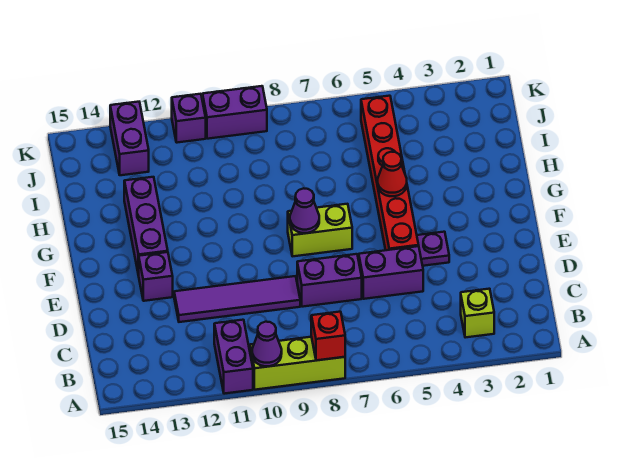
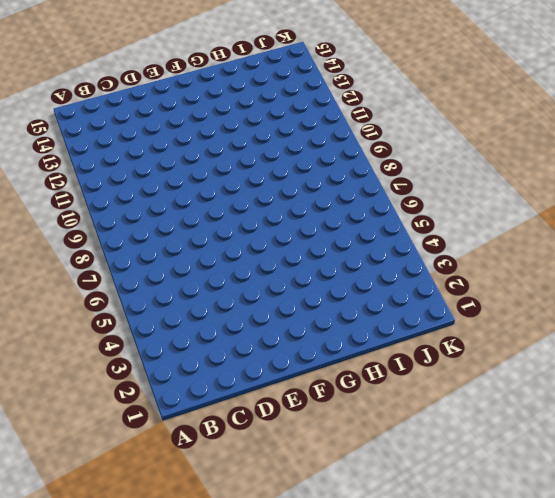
none -> lime 1x3 brick [250,337,345,390]
none -> purple 1x2 brick [214,320,253,394]
none -> lime 1x1 brick [461,289,494,338]

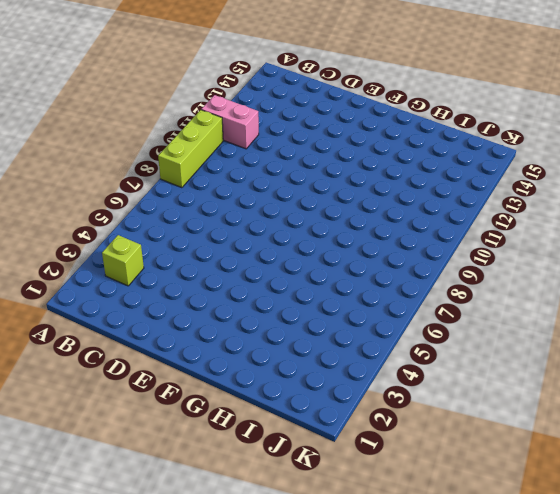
pink 1x2 brick [201,95,259,149] -> purple 1x2 brick [214,320,253,394]
none -> purple 1x2 brick [359,246,423,299]
none -> purple 1x2 brick [297,254,362,307]
none -> purple 1x4 tile [174,276,300,322]

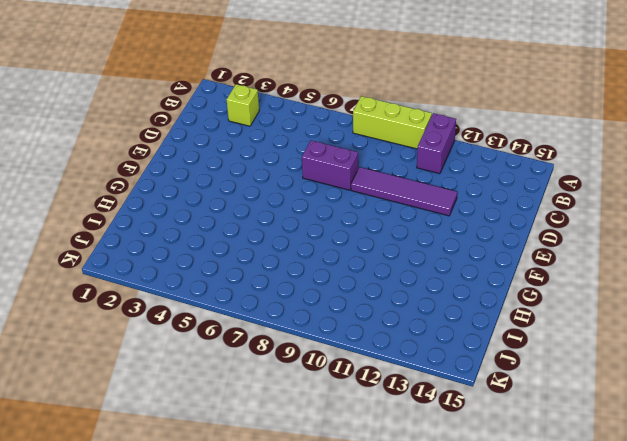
none -> purple 1x2 brick [359,246,423,299]
none -> purple 1x1 plate [417,232,449,266]
none -> red 1x6 brick [361,96,419,250]

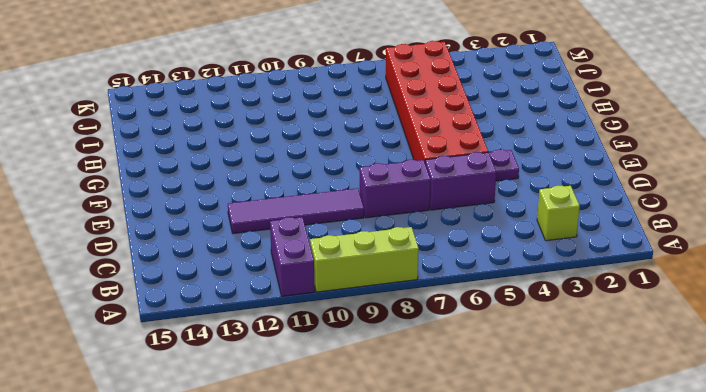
red 2x6 brick [386,41,488,162] -> red 1x6 brick [361,96,419,250]
none -> purple 1x1 brick [139,252,173,301]
none -> lime 1x2 brick [288,204,352,256]
none -> purple 1x3 brick [124,177,168,276]

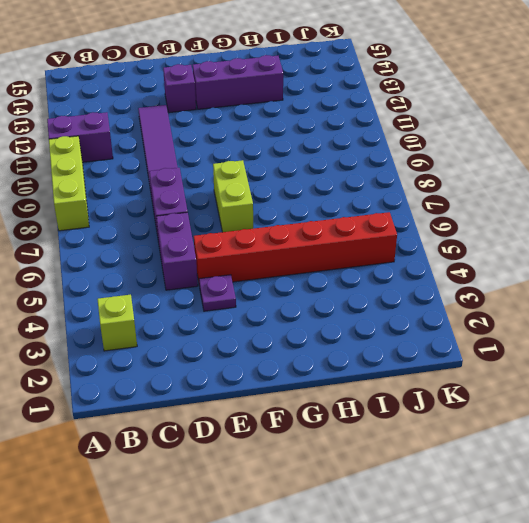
none -> purple 1x2 brick [110,102,149,175]
none -> purple 1x2 brick [203,86,267,139]
none -> purple 1x1 brick [172,94,206,143]

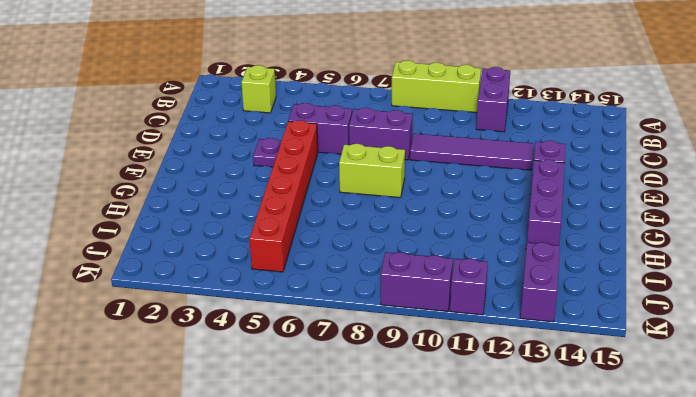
none -> red 1x1 brick [311,312,345,360]
none -> purple 1x1 cone [252,322,282,366]
none -> purple 1x1 cone [290,188,319,233]

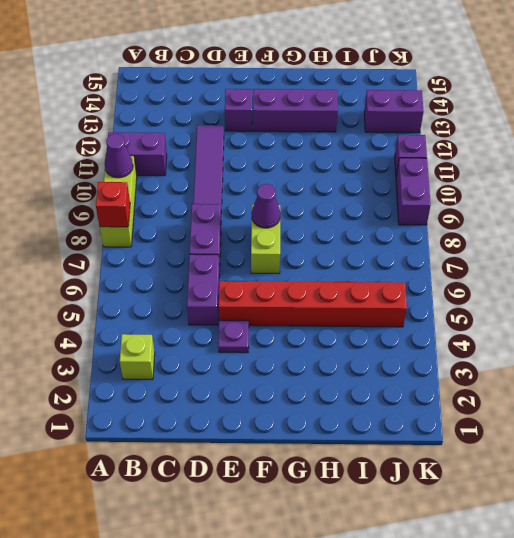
none -> red 1x1 cone [378,152,407,196]

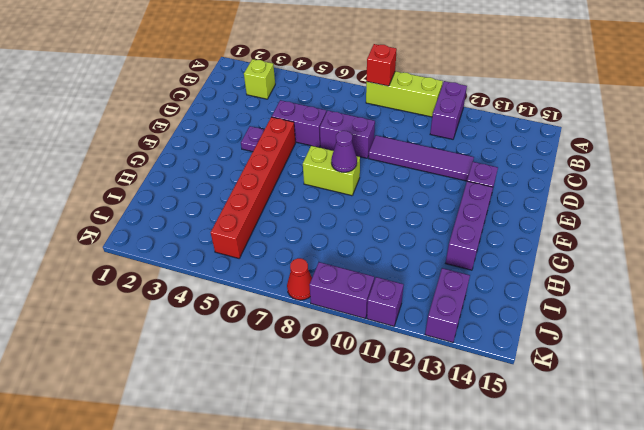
red 1x1 cone [287,258,312,300] -> red 1x1 cone moved to [378,152,407,196]
none -> purple 1x1 cone [252,322,282,366]

